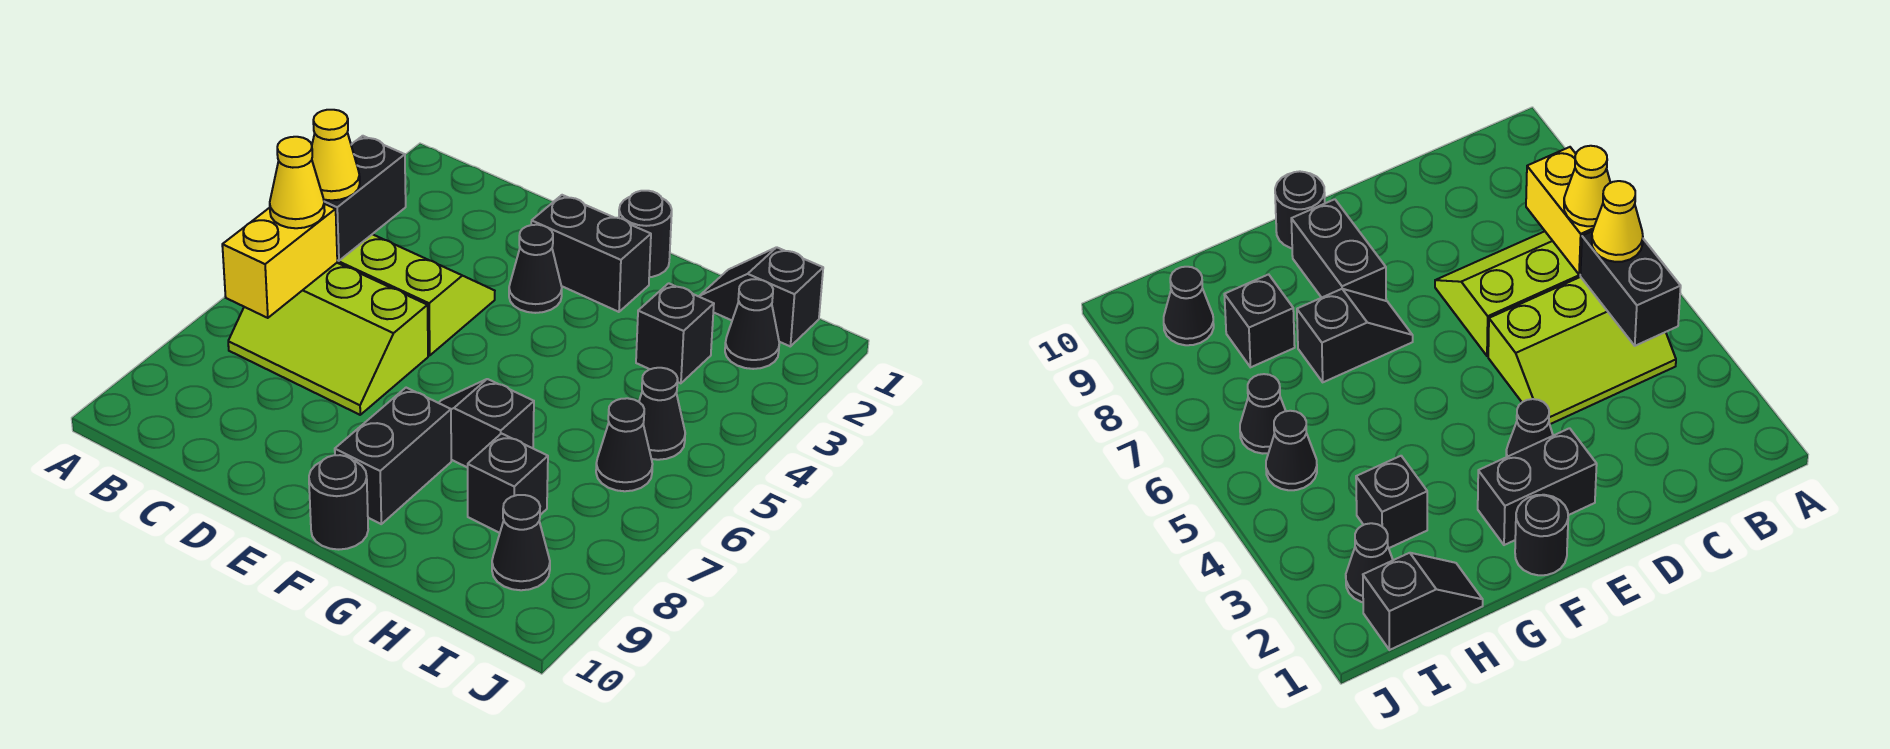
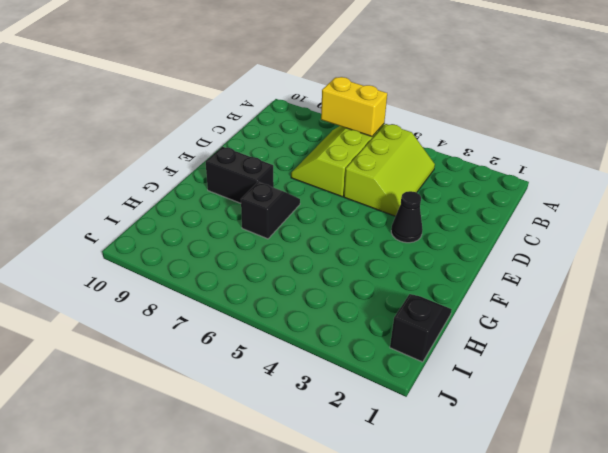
none -> black 1x2 brick [531,195,651,312]
none -> black 1x1 round brick [619,191,672,277]
none -> black 1x1 round brick [309,455,368,550]

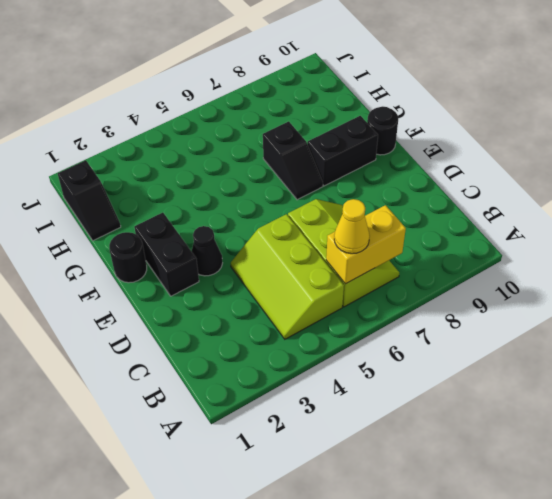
none -> black 1x1 brick [636,283,714,383]
none -> black 1x1 brick [468,434,548,533]
none -> black 1x1 cone [725,279,779,369]

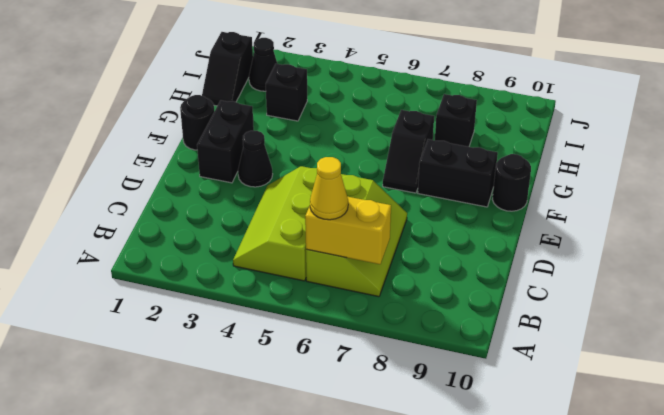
none -> black 1x1 cone [639,368,685,460]
none -> black 1x1 cone [596,398,653,491]
none -> black 1x1 cone [492,495,550,590]

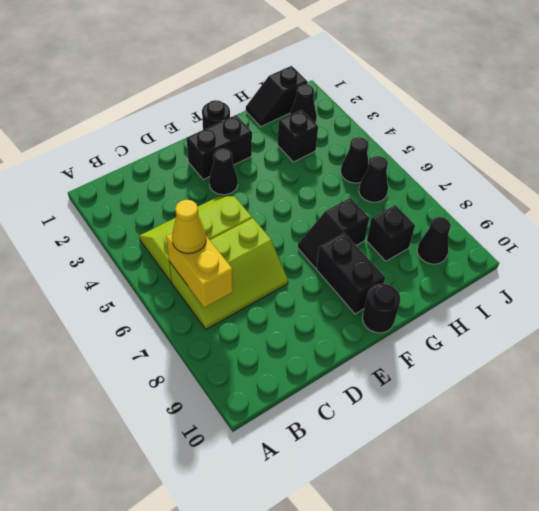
none -> black 1x2 brick [324,136,406,261]
none -> yellow 1x1 cone [312,110,360,200]

